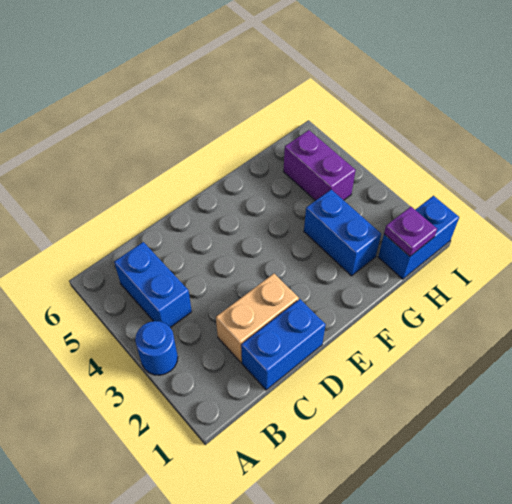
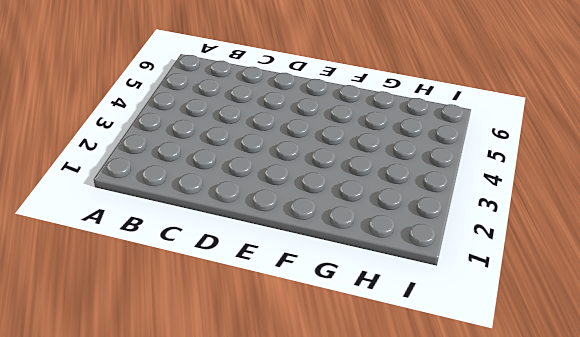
none -> blue 1x1 round brick [135,321,178,375]
none -> blue 1x2 brick [114,242,192,328]

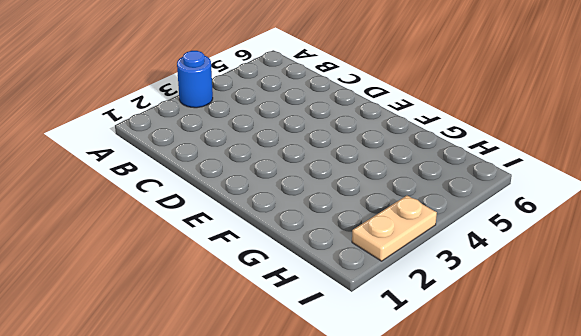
tan 1x2 plate [352,196,437,261] -> none
none -> blue 1x2 brick [114,242,192,328]
none -> blue 1x2 brick [241,299,326,390]

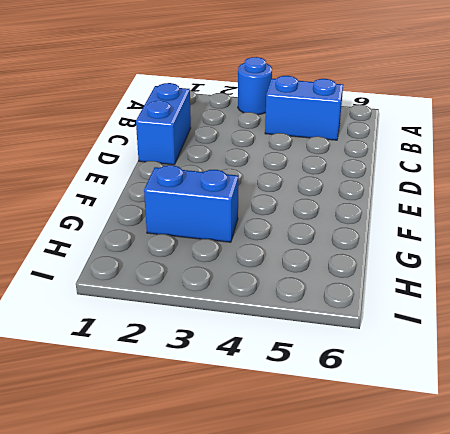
none -> tan 1x2 brick [216,274,299,362]
none -> blue 1x2 brick [378,196,459,279]

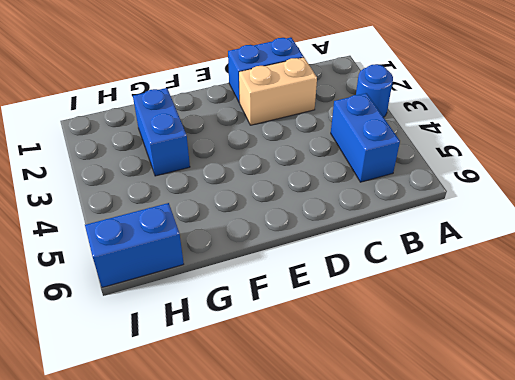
blue 1x2 brick [85,203,184,287] -> blue 1x2 brick moved to [378,196,459,279]
none -> purple 1x2 brick [283,130,356,201]
none -> purple 1x1 plate [384,207,437,256]

